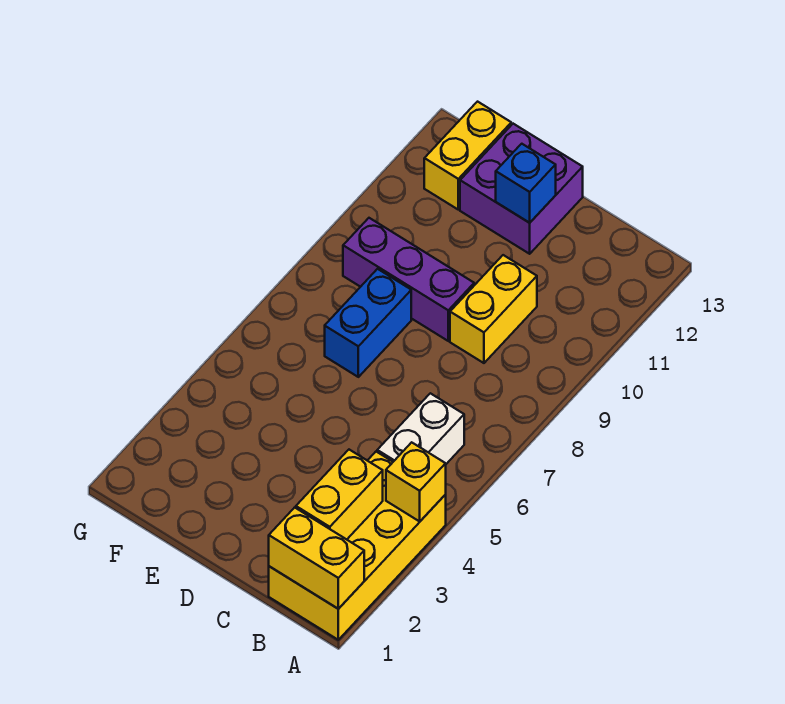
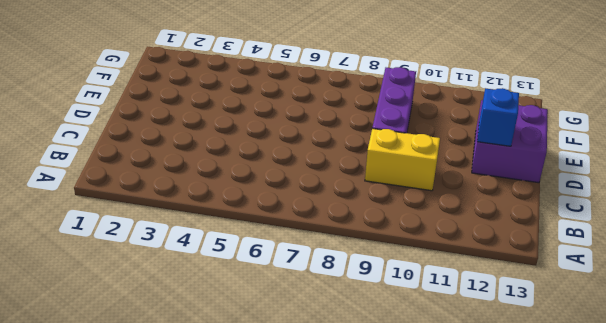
none -> yellow 2x4 brick [269,452,446,640]
none -> white 1x2 brick [377,393,464,464]

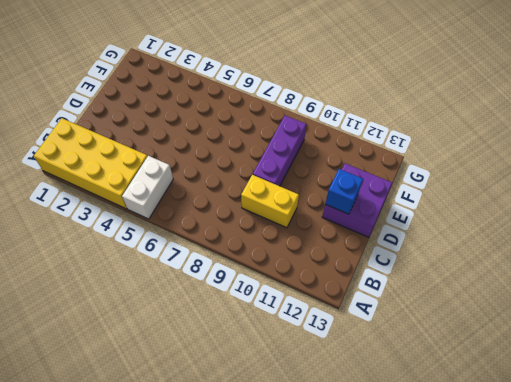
white 1x2 brick [122,156,173,219] -> white 1x2 brick turned to [377,393,464,464]
none -> blue 1x2 brick [325,269,411,377]
none -> yellow 1x2 brick [424,102,511,209]

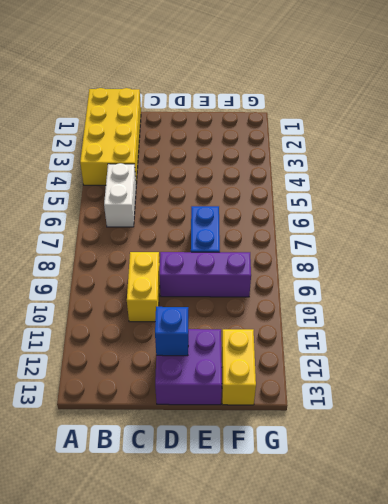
none -> yellow 1x2 brick [269,508,364,609]
none -> yellow 1x1 brick [386,442,446,521]

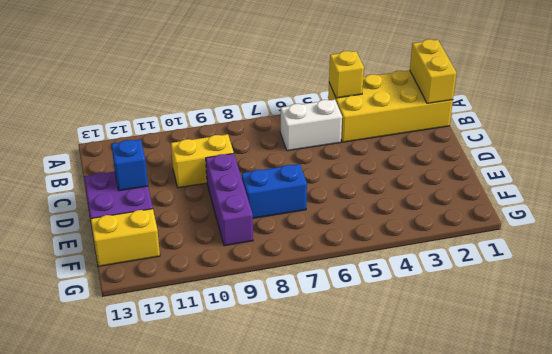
none -> yellow 1x2 brick [296,450,383,539]

